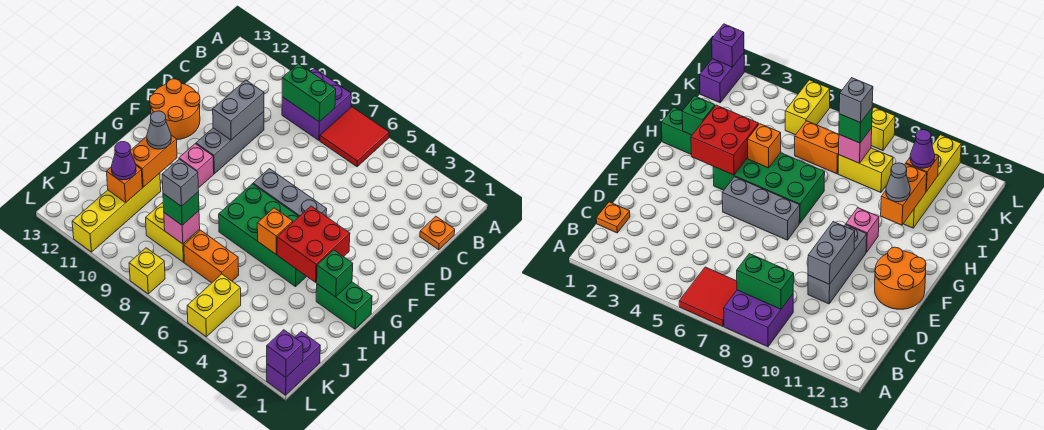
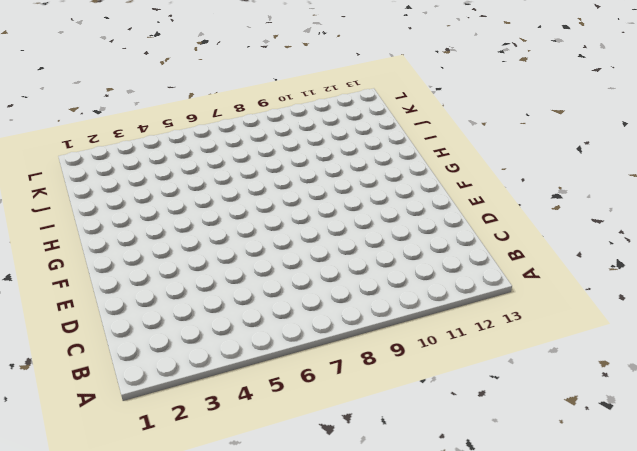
none -> red 2x2 tile [320,107,389,167]
none -> purple 2x2 brick [282,69,351,140]
none -> orange 1x1 plate [420,216,455,250]

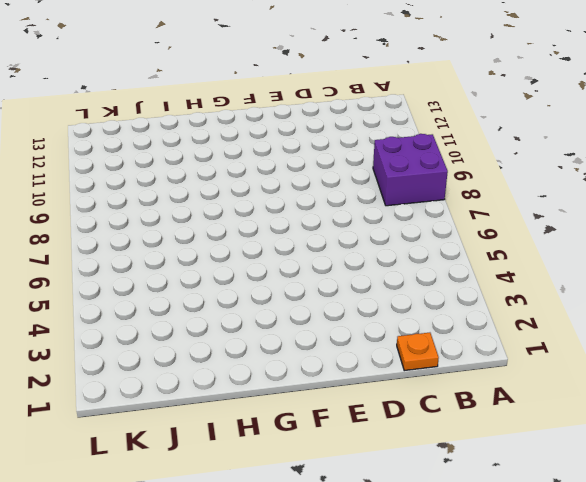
none -> red 2x2 tile [320,107,389,167]
none -> grey 1x3 brick [196,112,264,174]
none -> orange 2x2 round brick [150,79,200,140]

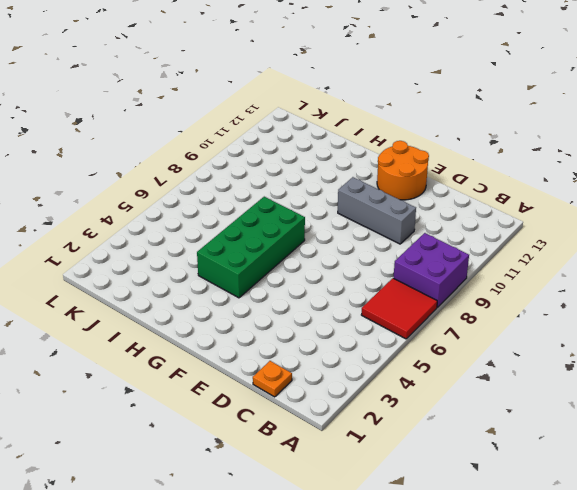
none -> grey 1x3 brick [253,169,327,216]
none -> pink 1x1 brick [179,144,214,188]
none -> green 1x2 brick [316,282,372,329]

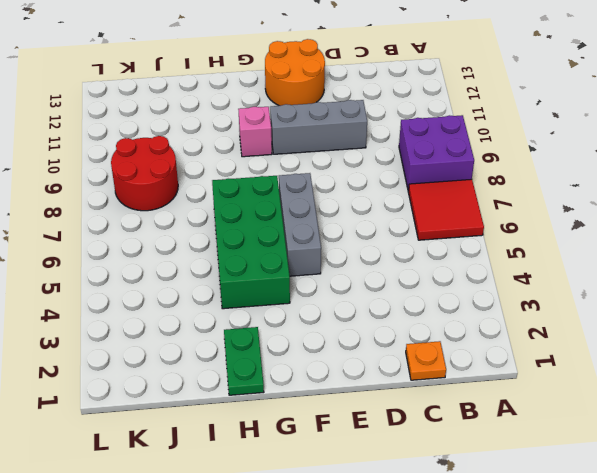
green 1x2 plate [224,327,264,395] -> green 1x2 brick [316,282,372,329]
red 2x2 round brick [111,136,178,211] -> yellow 1x2 brick [146,203,200,262]
none -> yellow 1x4 brick [72,173,161,252]
none -> orange 1x2 brick [184,230,239,283]
none -> purple 1x2 brick [267,332,320,395]

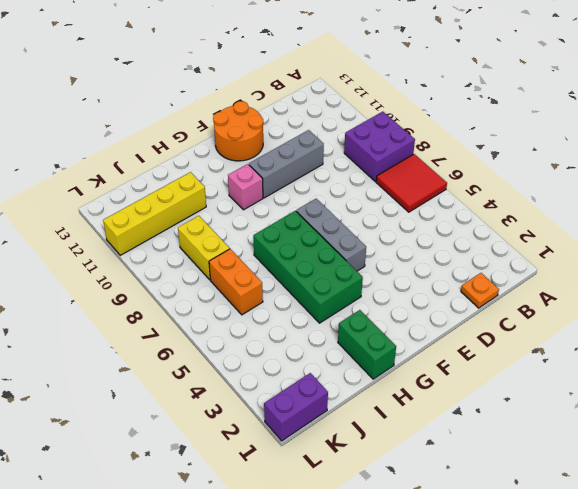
none -> yellow 1x2 brick [187,274,241,337]
none -> yellow 1x1 brick [129,248,165,294]
none -> green 1x2 brick [282,64,336,122]

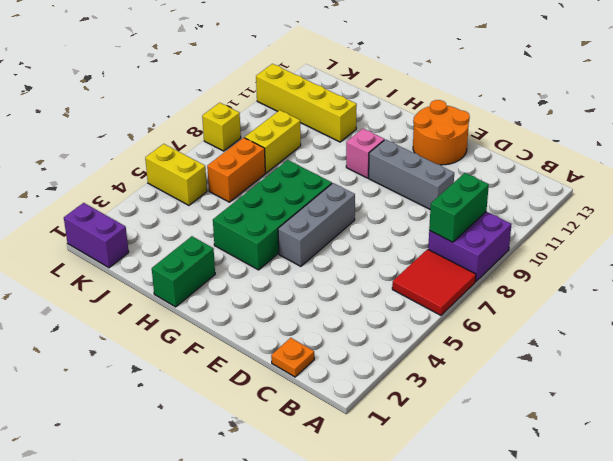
none -> grey 1x2 brick [213,80,264,140]
none -> red 2x2 brick [277,206,350,282]
none -> green 1x1 brick [317,250,353,297]

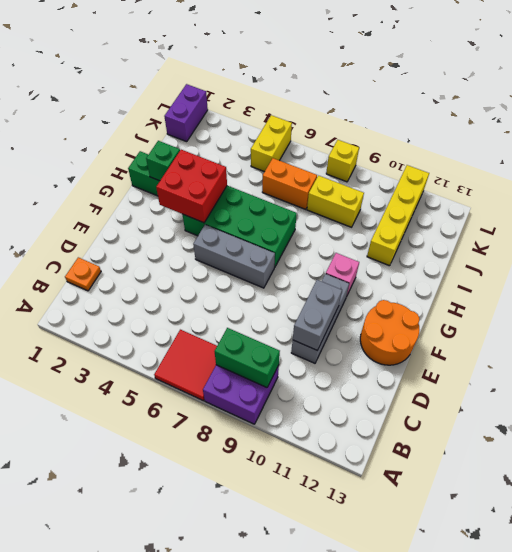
none -> orange 1x1 brick [257,208,293,254]
none -> orange 1x2 brick [130,135,177,187]
none -> pink 1x1 brick [164,211,200,244]

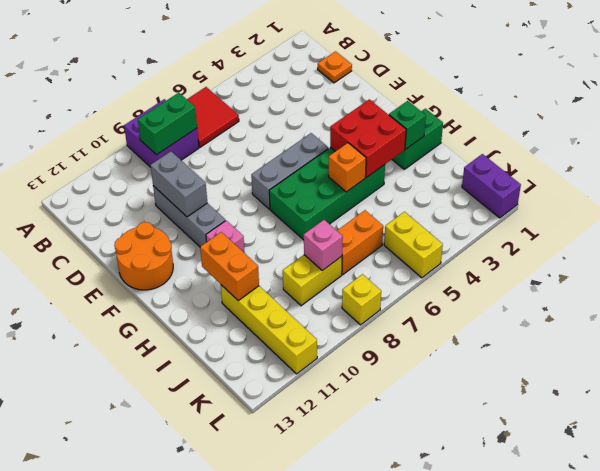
none -> orange 1x1 brick [107,166,142,202]
none -> purple 1x1 brick [267,330,303,377]
none -> grey 1x1 cone [147,111,171,149]

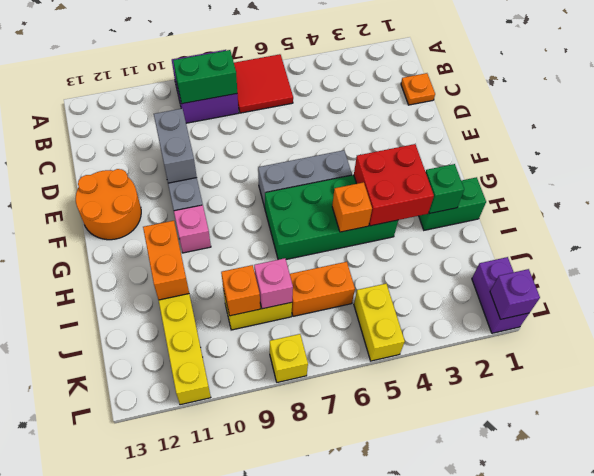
orange 1x1 brick [221,265,260,316] -> orange 1x1 brick moved to [107,166,142,202]
none -> grey 1x1 cone [147,111,171,149]
none -> green 1x1 brick [163,192,199,225]
none -> purple 1x1 cone [111,142,136,180]

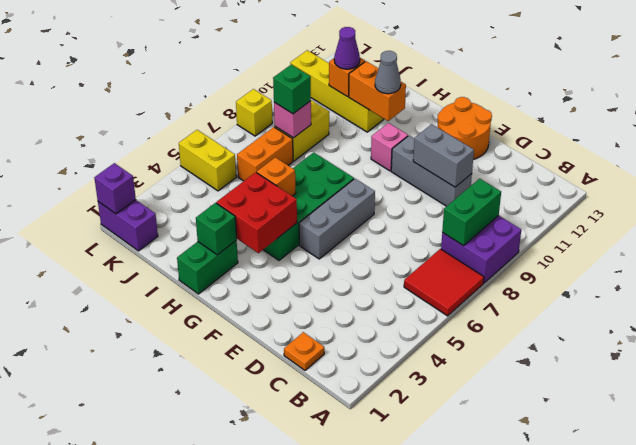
none -> grey 1x1 brick [162,159,199,206]

